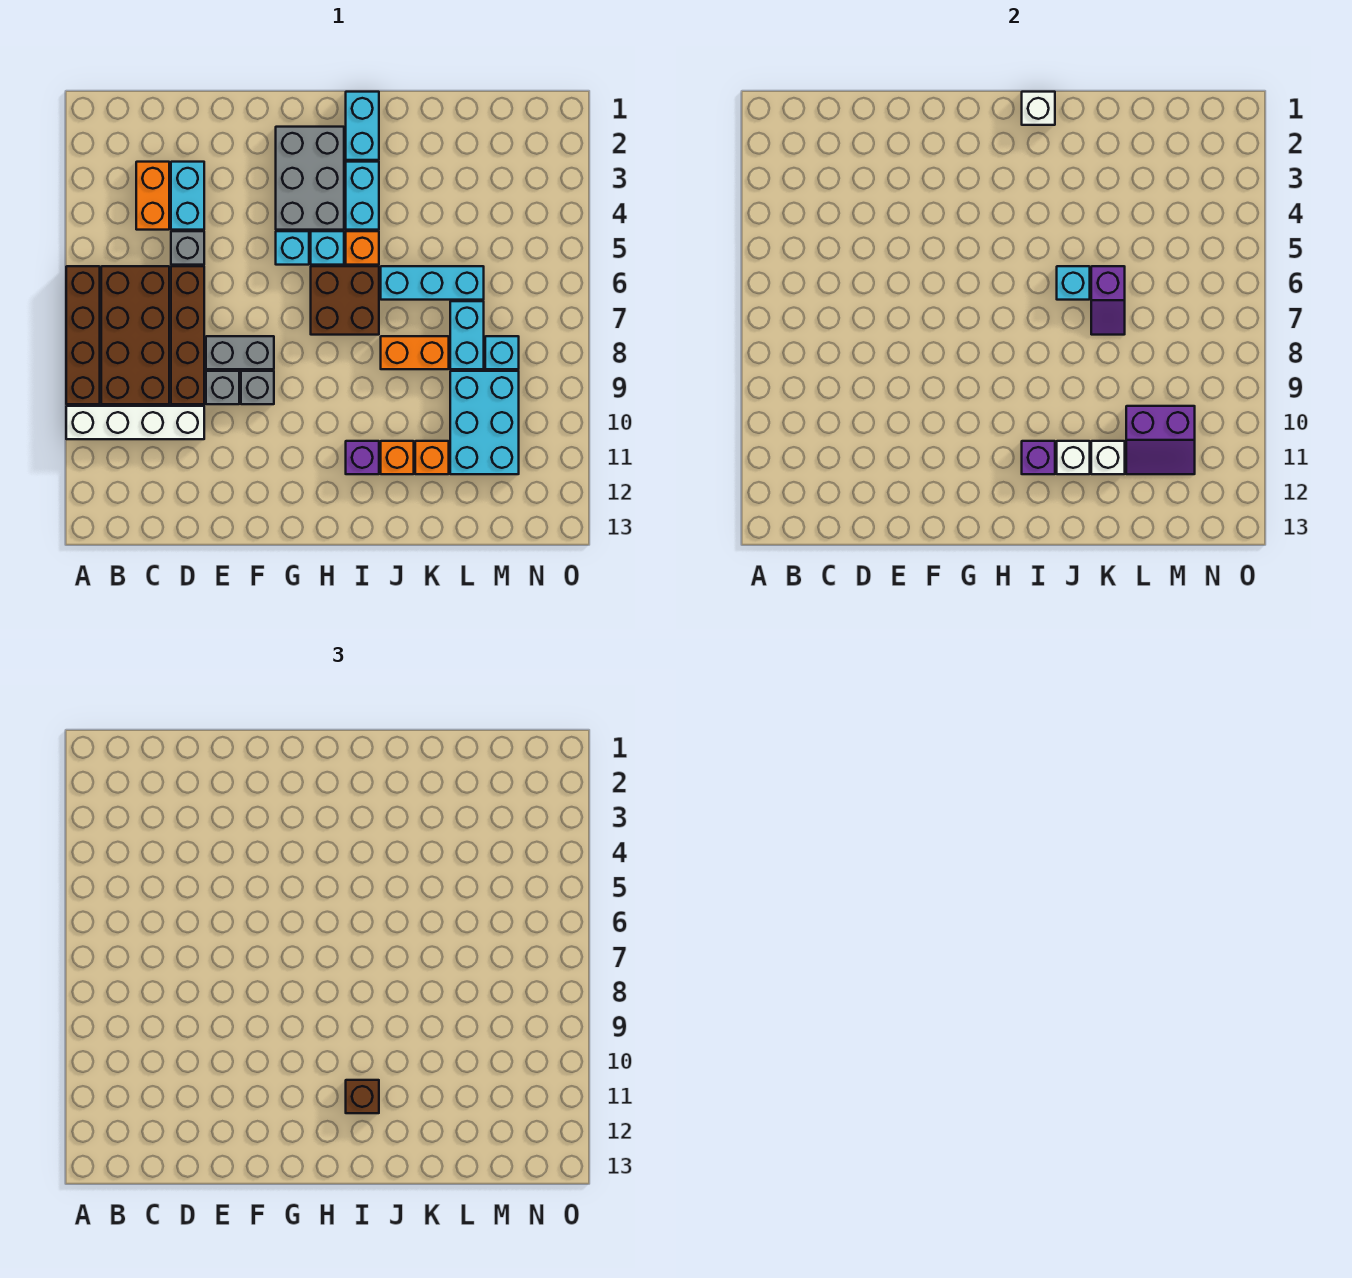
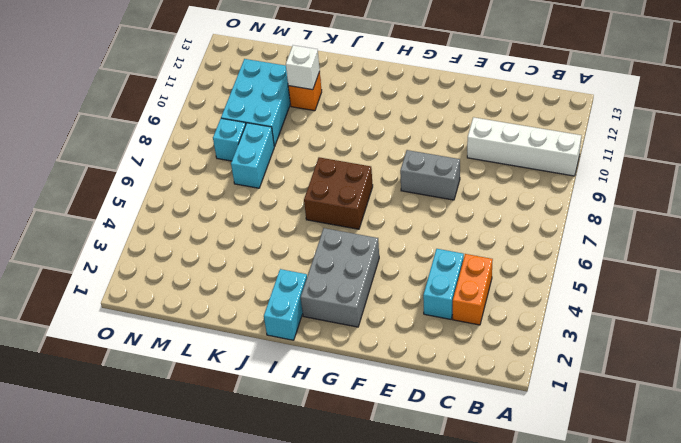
none -> brown 1x4 brick [66,266,100,404]
none -> brown 2x4 brick [101,266,169,404]
none -> grey 1x1 brick [171,231,204,265]
none -> brown 1x4 brick [171,266,204,404]

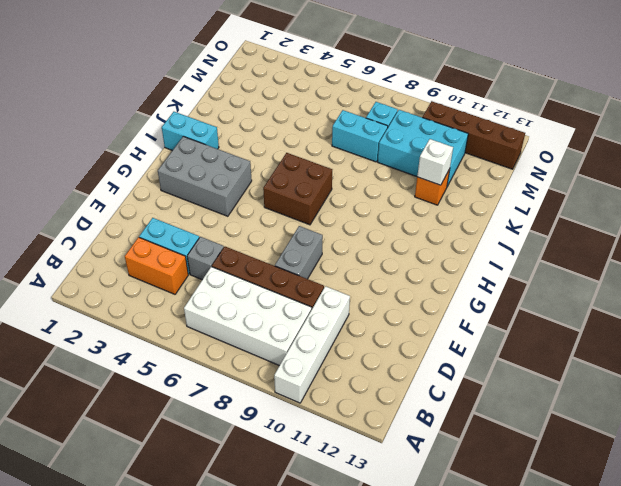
white 2x4 brick [184,267,312,366] -> brown 2x4 brick [101,266,169,404]
brown 1x4 brick [422,101,525,169] -> brown 1x4 brick moved to [66,266,100,404]
none -> grey 1x1 brick [206,371,239,404]
none -> grey 1x1 brick [241,371,274,404]
none -> cyan 1x1 brick [276,231,309,265]
none -> cyan 1x1 brick [311,231,344,265]

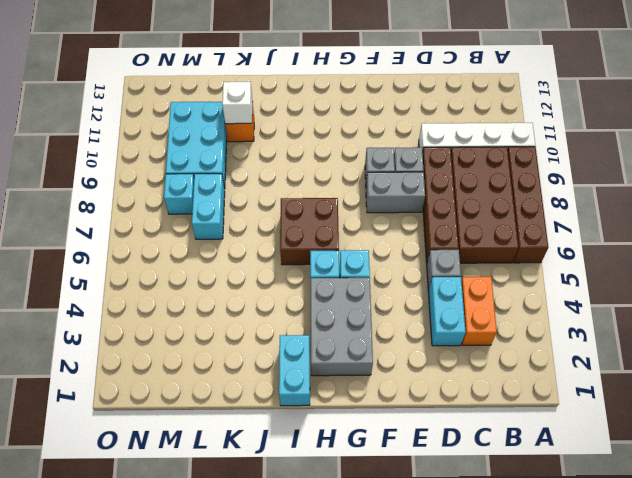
none -> cyan 1x2 brick [346,162,379,230]
none -> orange 1x1 brick [346,231,379,265]
none -> purple 1x1 brick [346,441,379,474]
none -> cyan 1x3 brick [381,266,484,300]

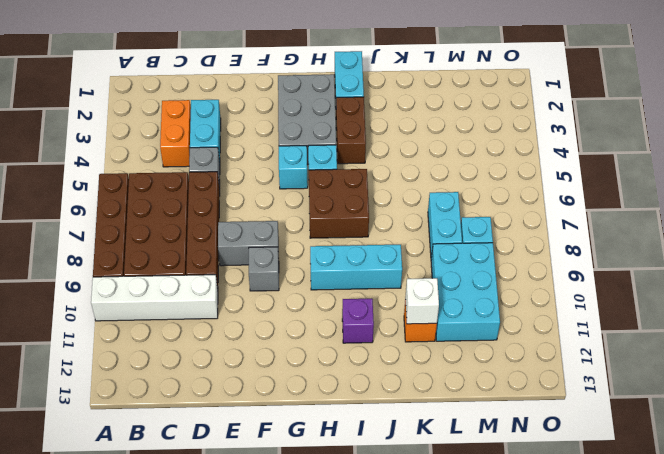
cyan 1x3 brick [310,245,402,290] -> cyan 1x3 brick moved to [381,266,484,300]
brown 1x2 brick [336,97,366,164] -> cyan 1x2 brick [346,162,379,230]
none -> grey 1x1 brick [206,371,239,404]
none -> orange 1x1 brick [346,231,379,265]
none -> orange 1x2 brick [381,336,449,369]
none -> orange 1x1 brick [381,441,414,474]

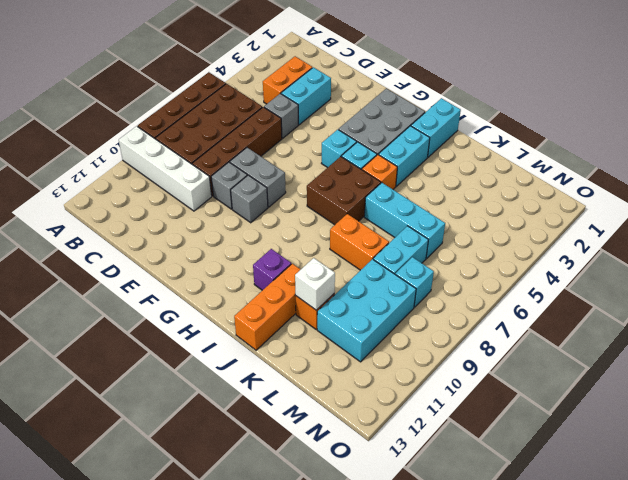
orange 1x3 brick [234,264,301,350] -> orange 1x1 brick [381,441,414,474]
none -> white 1x1 brick [1022,92,1055,125]
none -> purple 1x1 brick [1022,441,1055,474]
none -> cyan 1x1 brick [1057,266,1090,300]
none -> white 1x1 brick [1057,441,1090,474]

